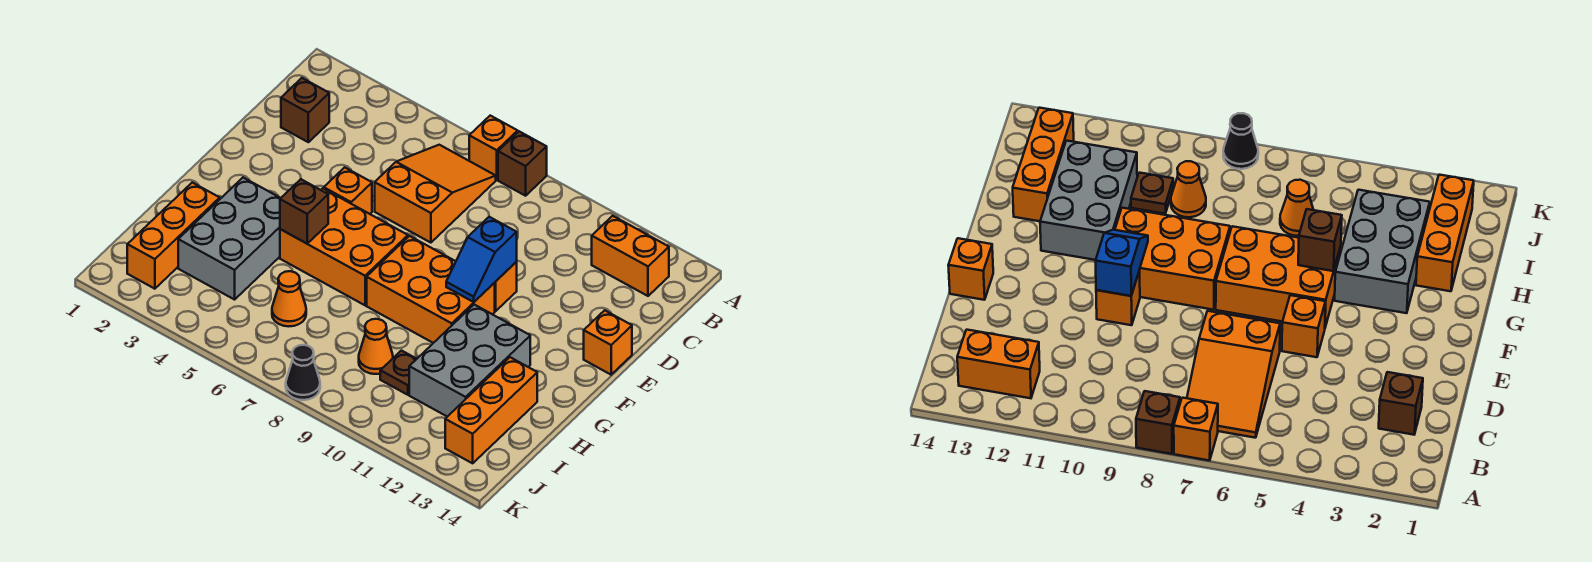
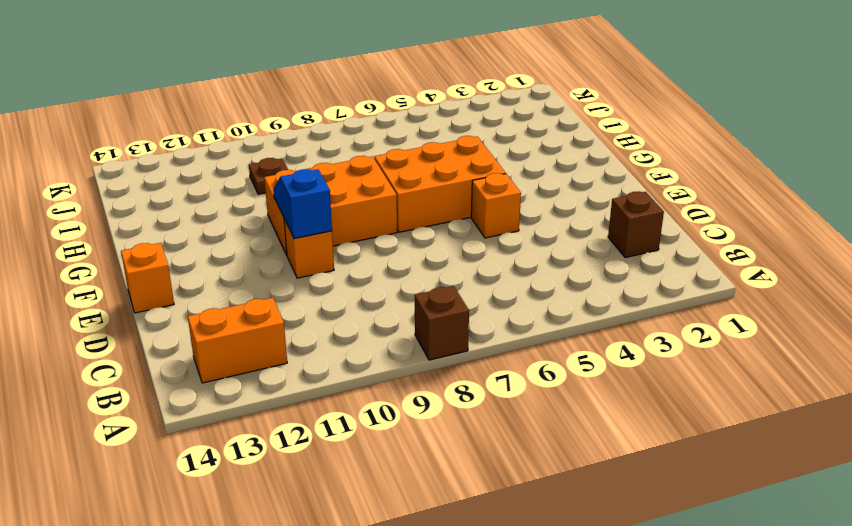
none -> orange 1x1 brick [469,116,518,180]
none -> orange 2x3 slope [375,145,496,243]
none -> grey 2x3 brick [178,178,280,300]

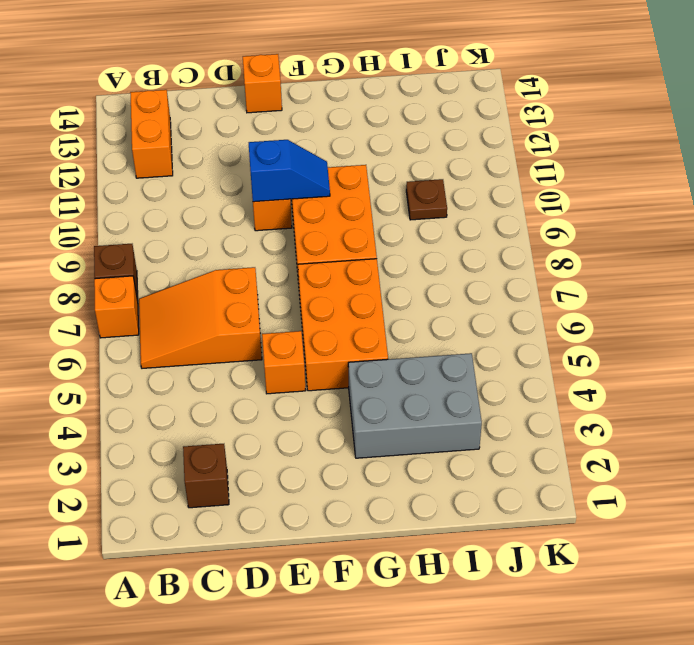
none -> grey 2x3 brick [409,305,530,417]
none -> orange 1x3 brick [127,183,220,289]
none -> orange 1x3 brick [445,357,537,463]

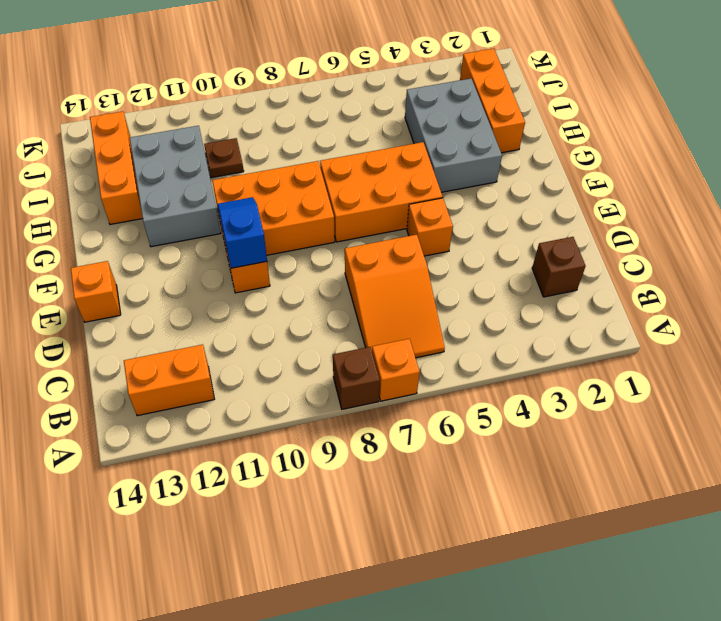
none -> orange 1x1 cone [272,271,306,326]
none -> orange 1x1 cone [359,319,393,374]
none -> black 1x1 cone [286,345,320,400]

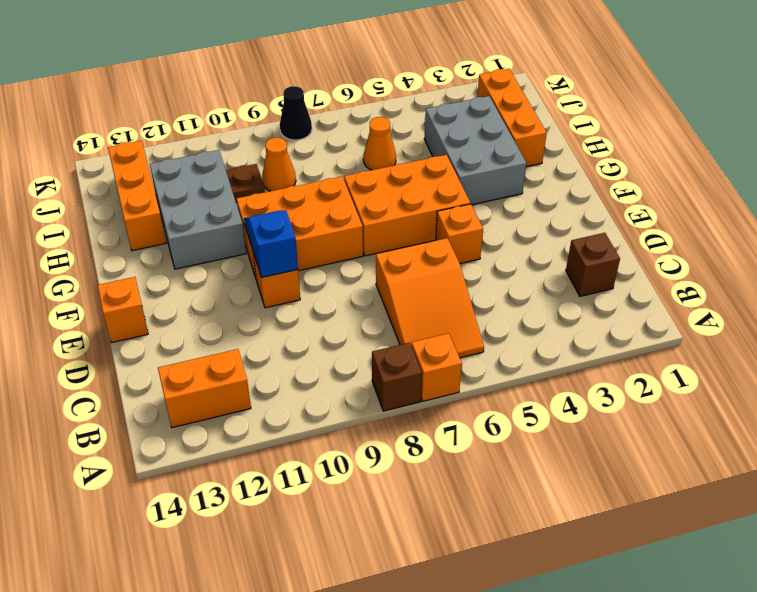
none -> brown 1x1 brick [280,179,328,243]

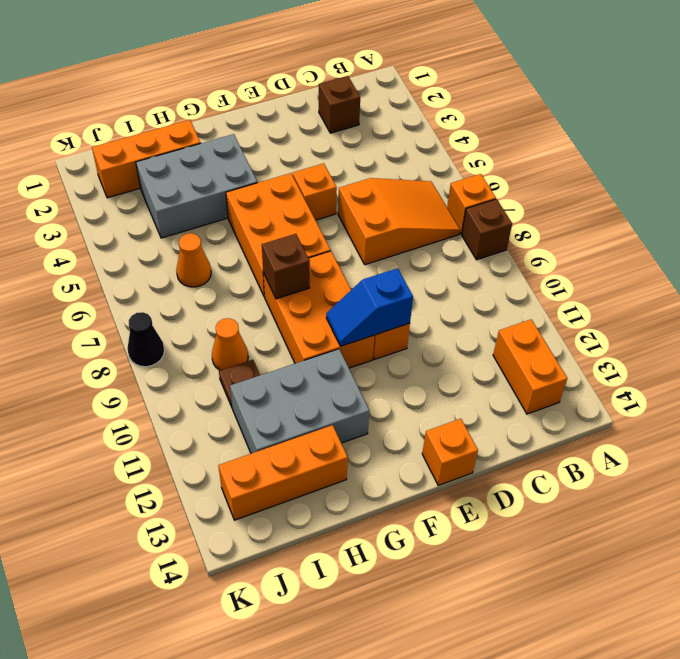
brown 1x1 brick [262,234,310,299] -> brown 1x1 brick moved to [280,179,328,243]

